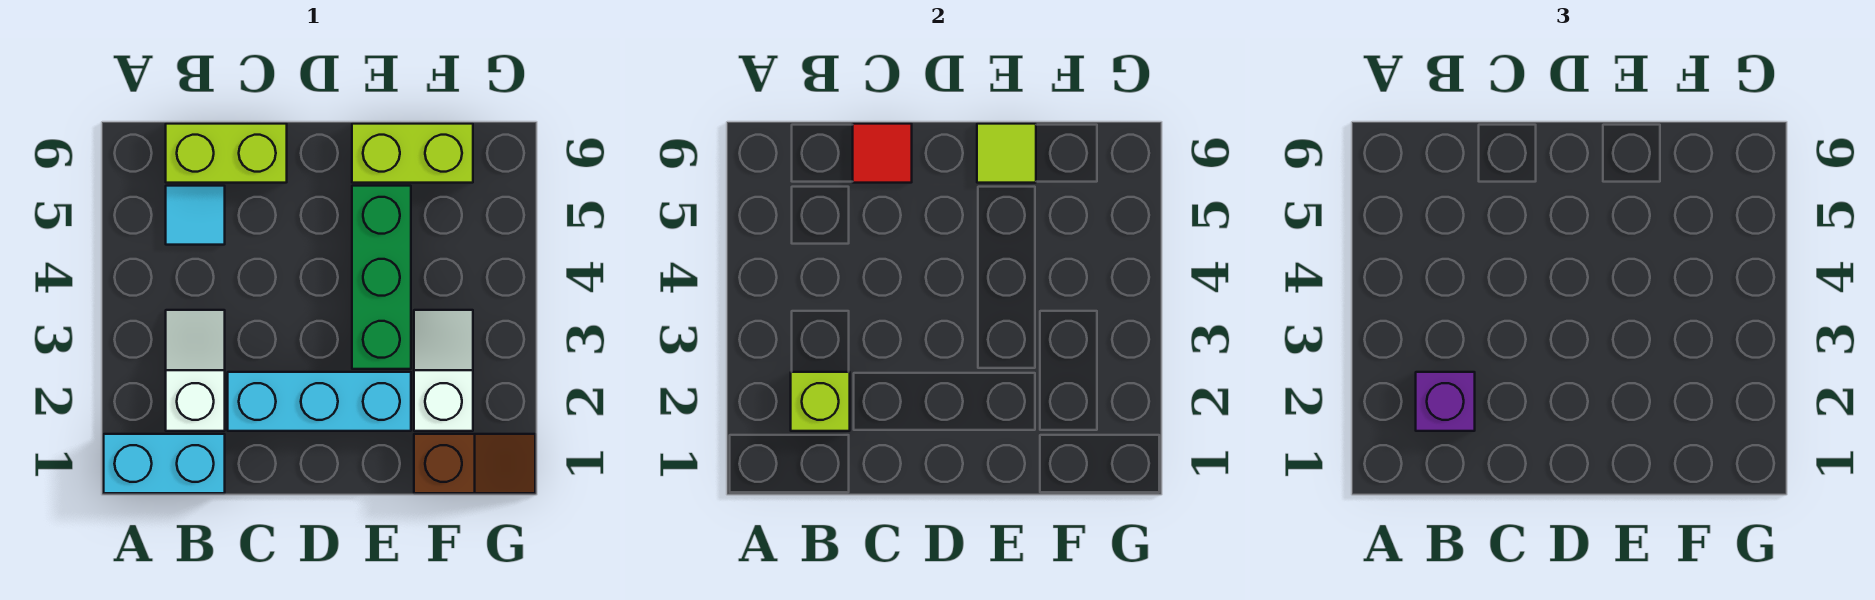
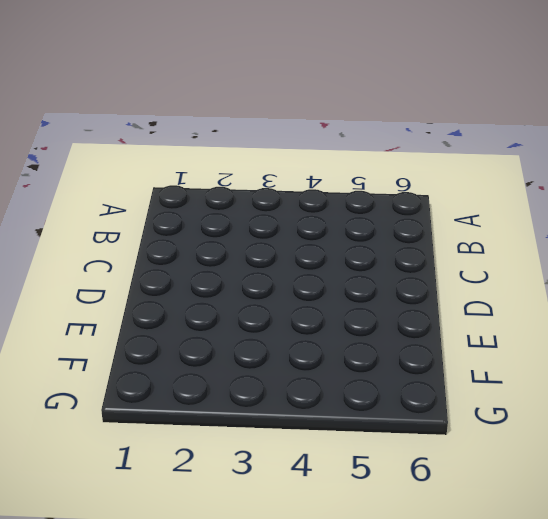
none -> cyan 1x2 brick [104,434,225,493]
none -> white 1x2 slope [166,310,225,431]
none -> cyan 1x1 tile [166,186,225,245]

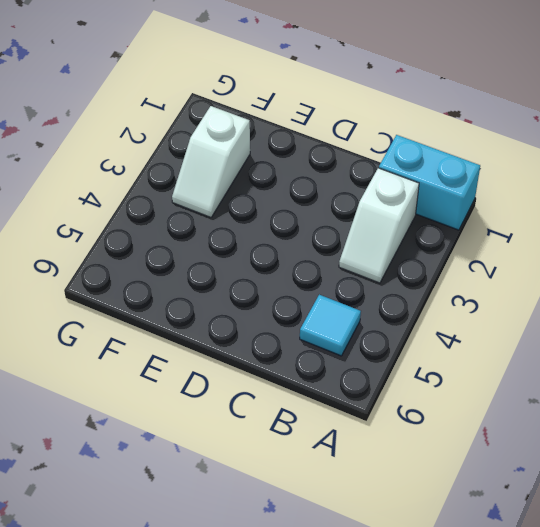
none -> lime 1x2 brick [166,124,287,183]
none -> cyan 1x3 brick [228,372,411,431]
none -> green 1x3 brick [352,186,411,369]

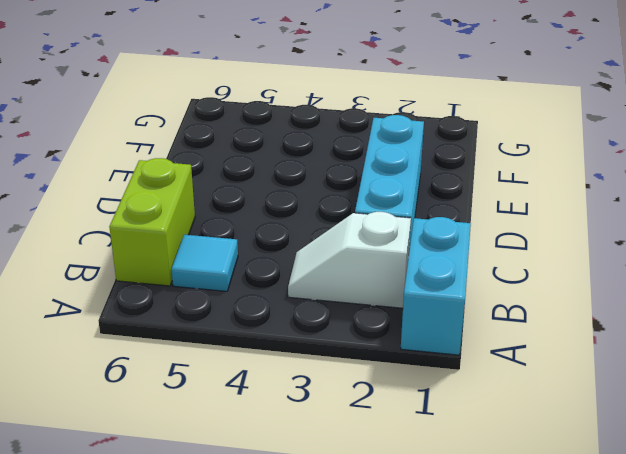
none -> green 1x3 brick [352,186,411,369]
none -> lime 1x2 brick [352,124,473,183]
none -> brown 1x2 slope [414,434,535,493]

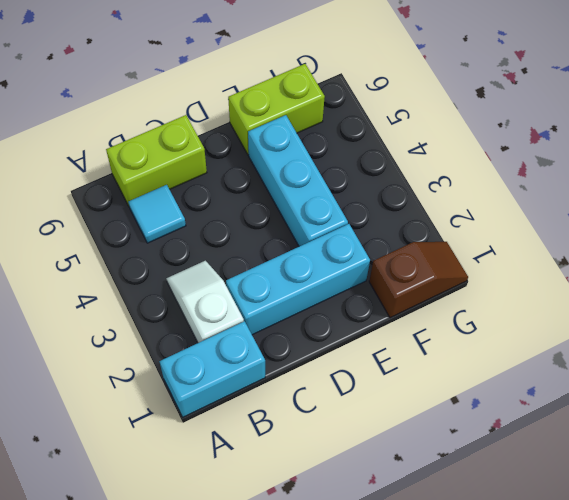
cyan 1x3 brick [248,115,348,246] -> green 1x3 brick [352,186,411,369]
none -> white 1x2 slope [414,310,473,431]
none -> lime 1x1 brick [791,372,850,431]
none -> red 1x1 tile [853,124,912,183]

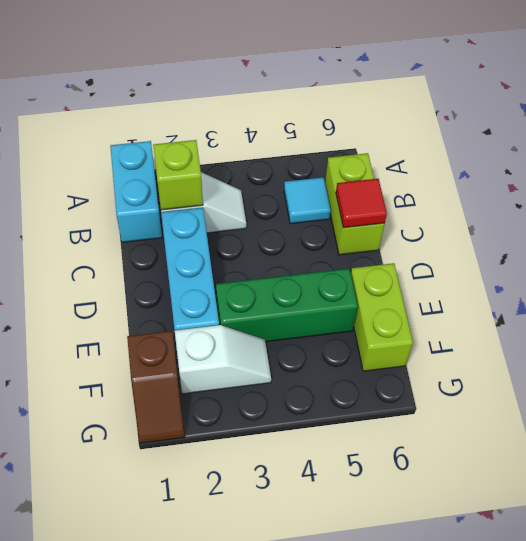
none -> lime 1x1 tile [977,124,1036,183]
none -> purple 1x1 brick [1416,372,1475,431]

